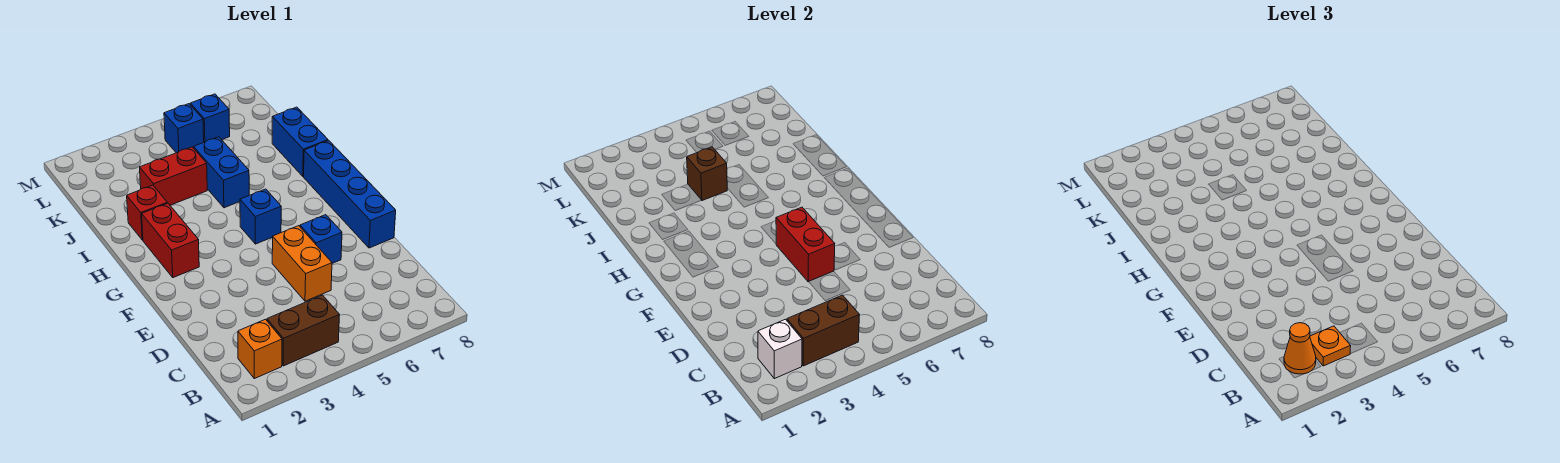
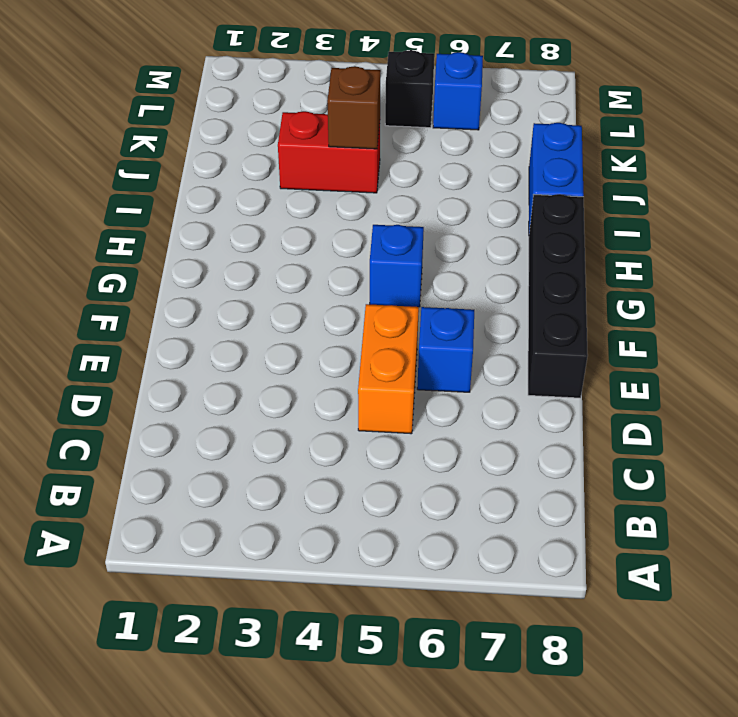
black 1x4 brick [528,194,588,398] -> blue 1x4 brick [304,141,396,248]
black 1x1 brick [385,50,434,128] -> blue 1x1 brick [164,104,204,153]
none -> orange 1x1 brick [238,319,282,379]
none -> brown 1x2 brick [267,295,339,366]
none -> red 1x2 brick [142,203,199,278]

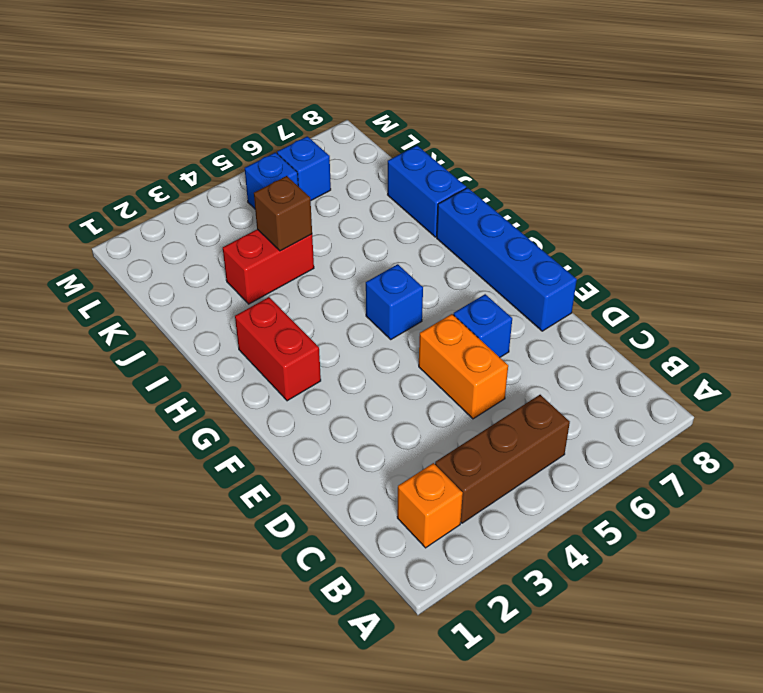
brown 1x3 brick [435,395,570,523] -> brown 1x2 brick [267,295,339,366]
none -> red 1x1 brick [127,185,167,240]
none -> blue 1x2 brick [194,137,249,208]
none -> white 1x1 brick [758,319,802,379]

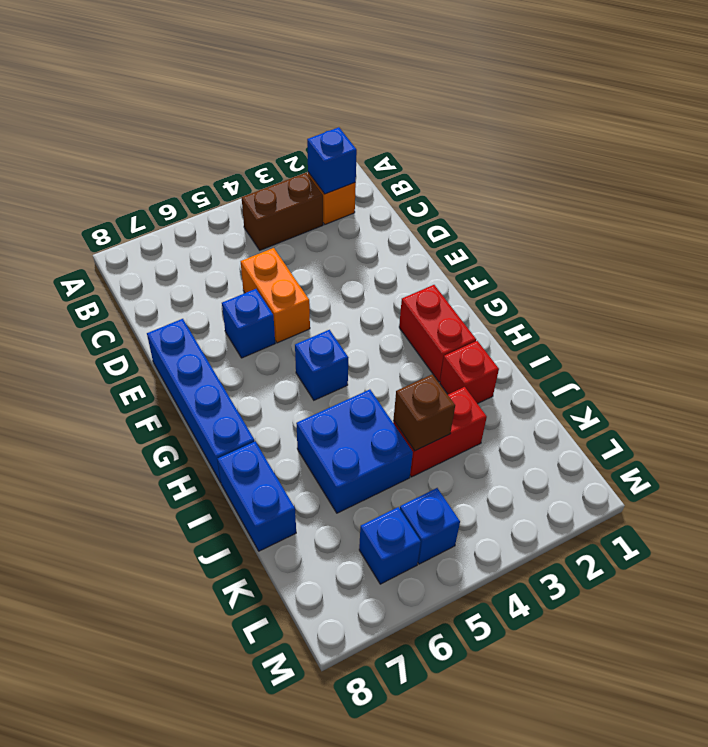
blue 1x1 brick [307,127,357,194] -> white 1x1 brick [758,319,802,379]
blue 2x2 brick [296,390,413,513] -> blue 1x2 brick [194,137,249,208]
none -> brown 1x2 brick [787,295,859,366]
none -> red 1x2 brick [776,207,835,282]
none -> orange 1x1 cone [1284,323,1316,374]

